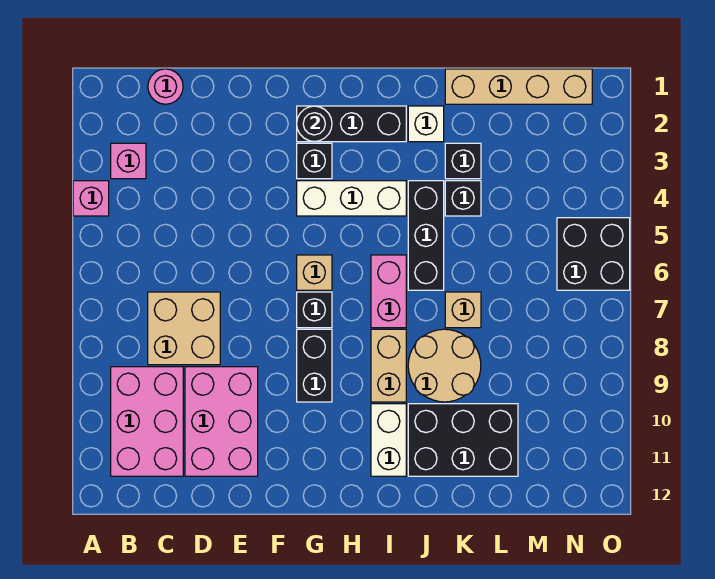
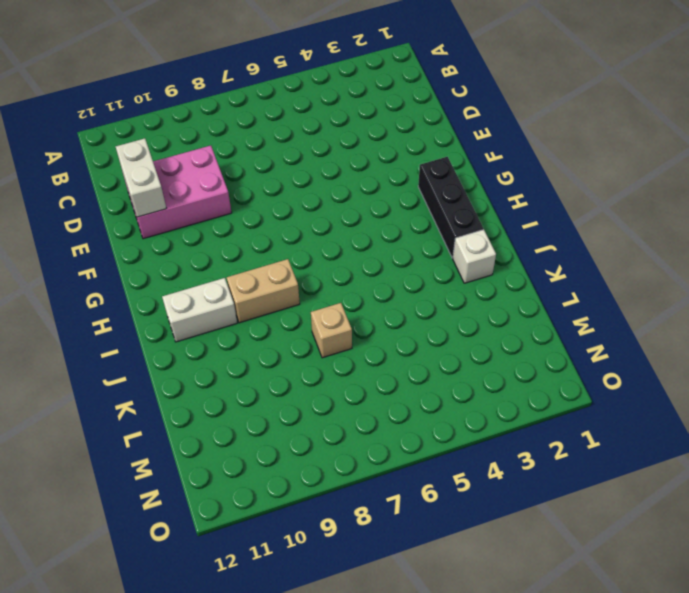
white 1x2 brick [116,138,166,217] -> none
none -> pink 1x1 brick [73,181,109,216]
none -> pink 1x1 brick [111,143,146,179]
none -> pink 2x3 brick [111,367,183,476]

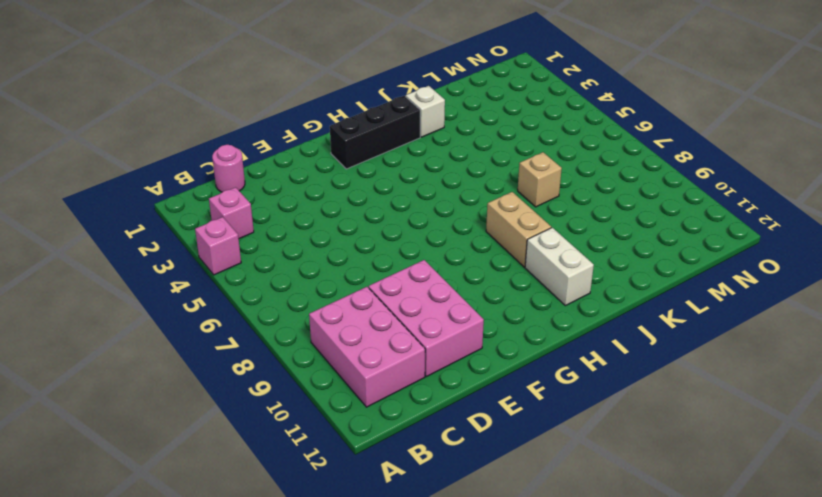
none -> tan 2x2 brick [148,292,220,365]
none -> black 1x1 brick [297,143,332,179]
none -> white 1x3 brick [297,181,406,216]

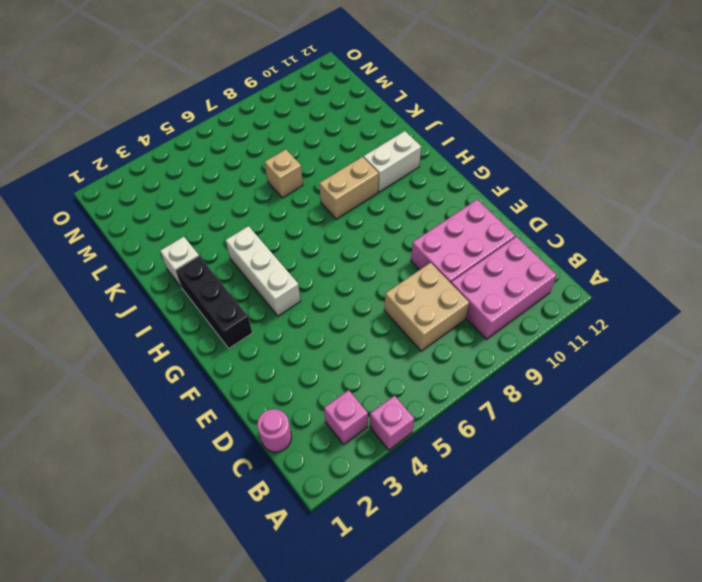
none -> black 1x1 brick [297,143,332,179]
none -> tan 1x1 brick [297,255,332,290]
none -> black 1x1 brick [297,292,332,328]

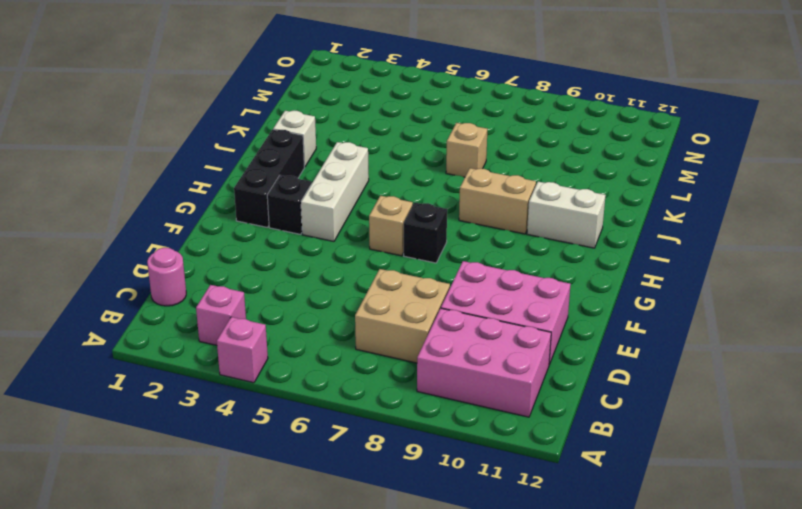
none -> black 1x2 brick [297,329,332,402]
none -> pink 1x2 brick [371,255,406,328]
none -> black 1x3 brick [408,181,444,290]

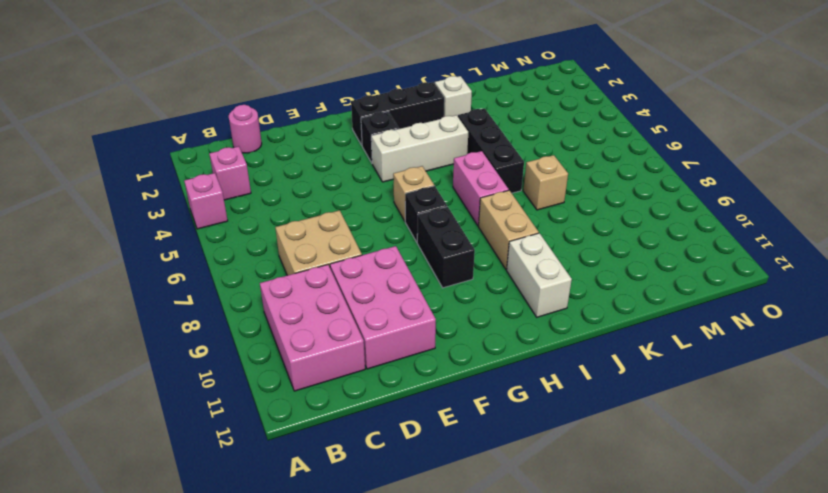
none -> tan 2x2 round brick [408,329,481,402]
none -> black 2x3 brick [408,404,518,476]
none -> tan 1x4 brick [445,69,592,104]

